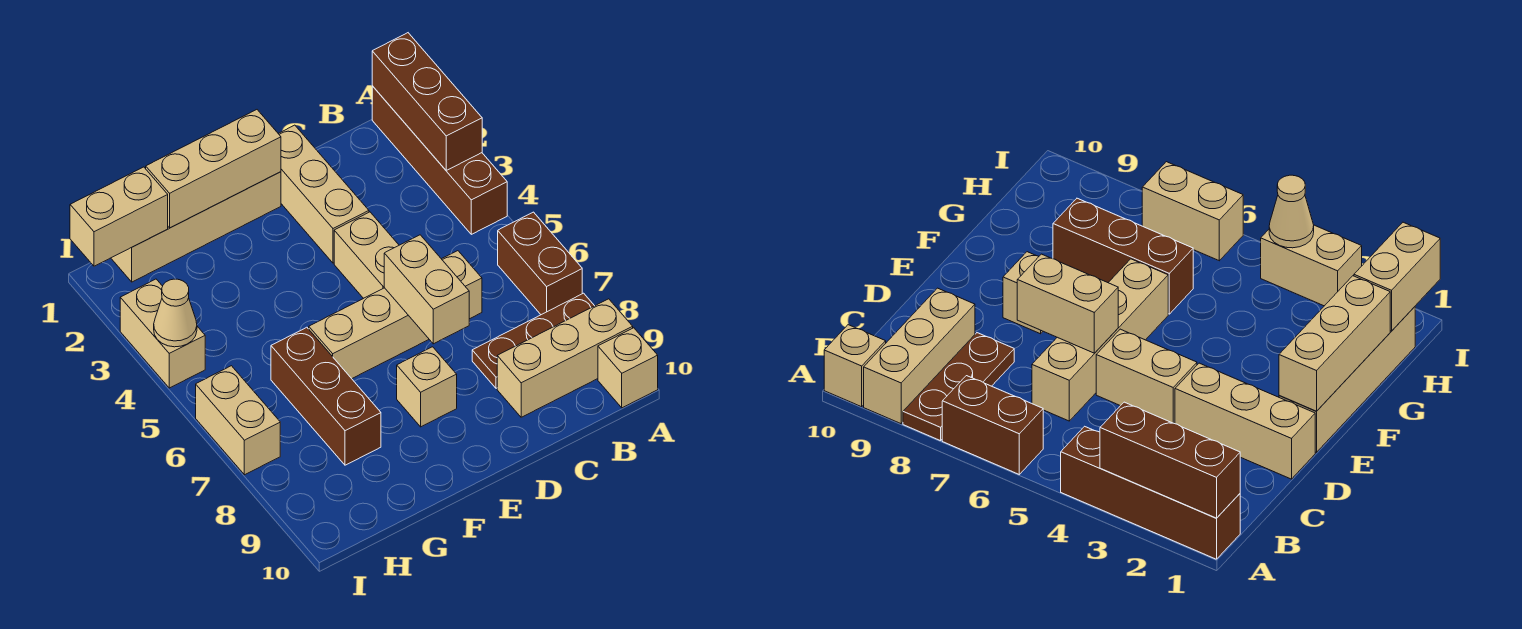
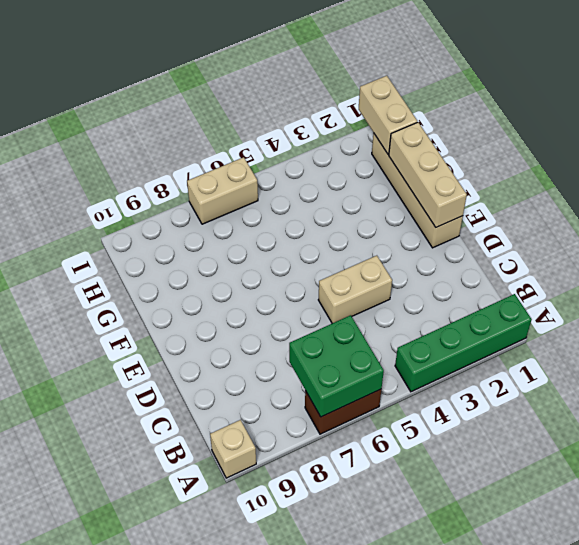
green 1x4 brick [395,294,532,392] -> brown 1x4 brick [372,86,507,234]
green 2x2 brick [289,315,384,417] -> none
none -> brown 1x3 plate [472,293,594,388]
none -> tan 1x3 brick [497,299,633,417]
none -> tan 1x4 brick [309,251,482,379]

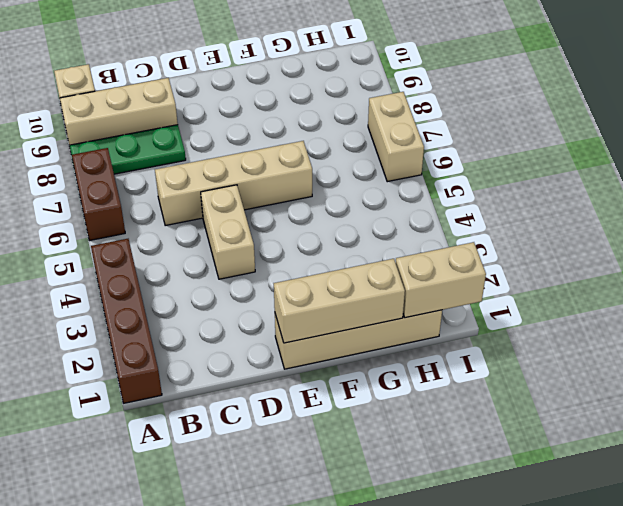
green 1x3 plate [69,125,186,174] -> brown 1x3 plate [472,293,594,388]
none -> tan 1x3 brick [278,125,369,263]
none -> tan 1x1 brick [397,347,457,427]
none -> brown 1x3 brick [271,327,381,465]

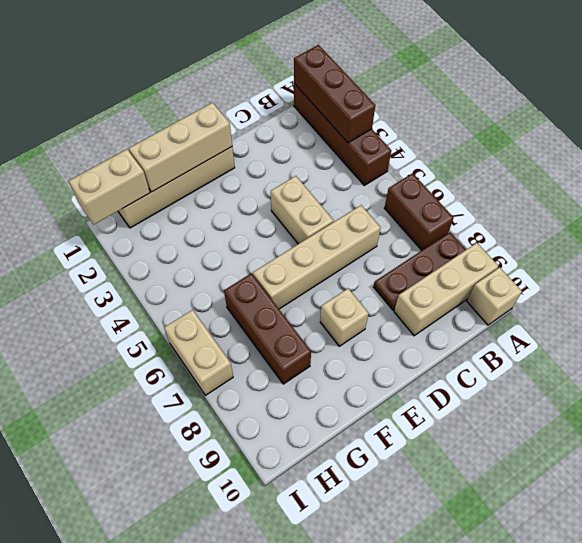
none -> tan 1x3 brick [278,125,369,263]
none -> tan 1x2 brick [120,279,205,388]
none -> tan 1x2 brick [384,235,469,344]

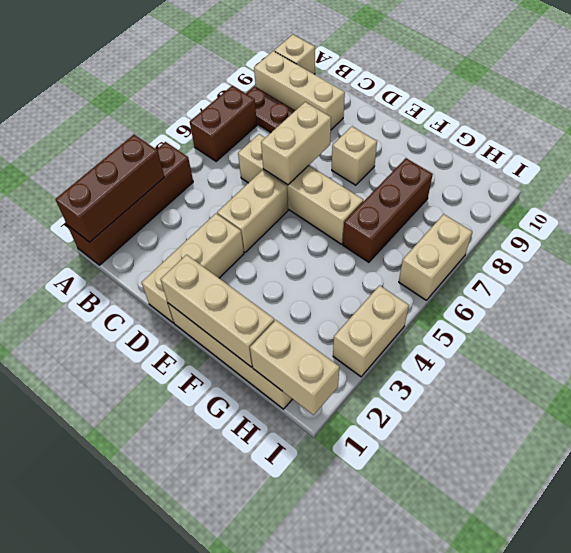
none -> tan 1x1 cone [154,279,197,347]

